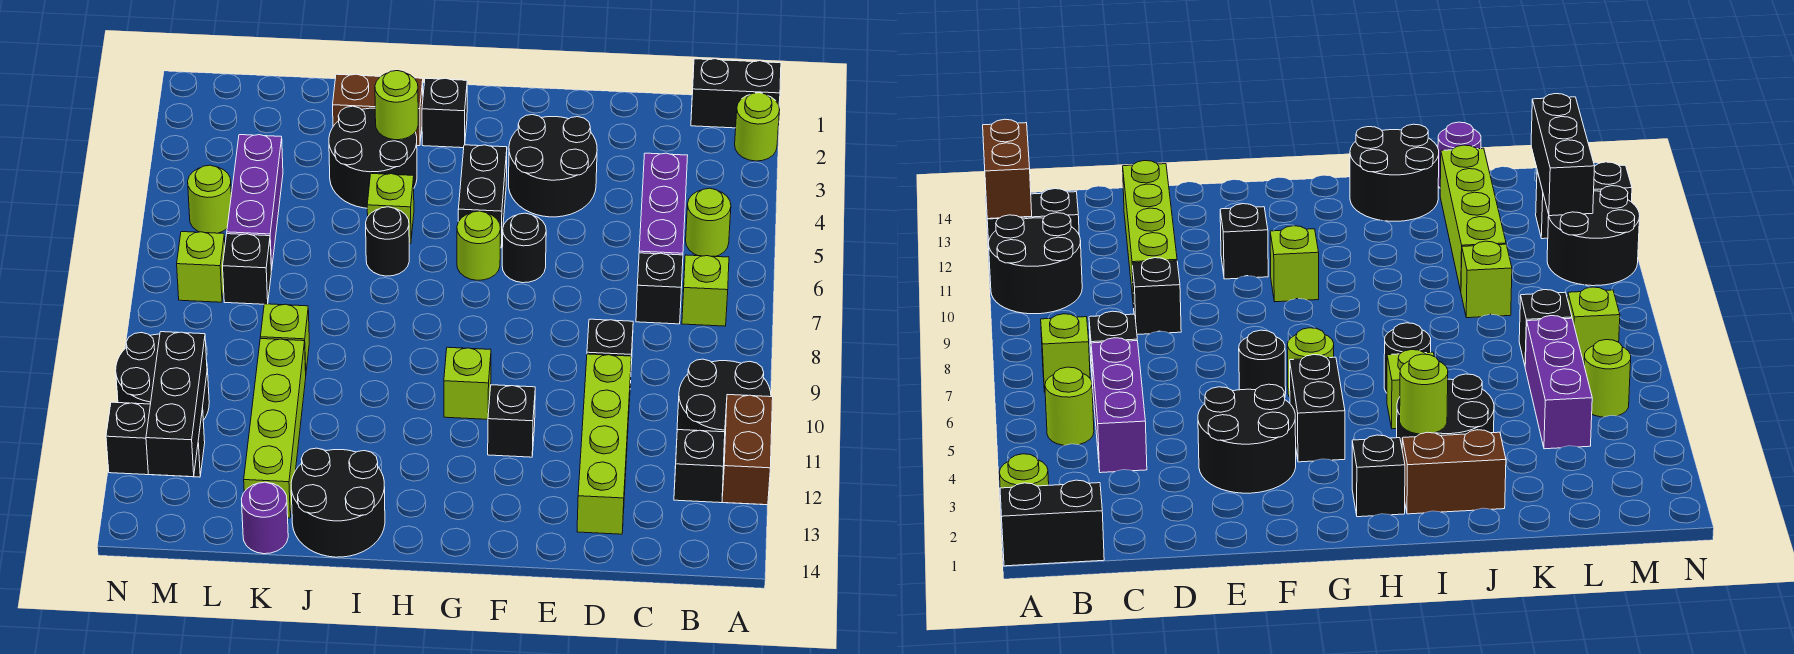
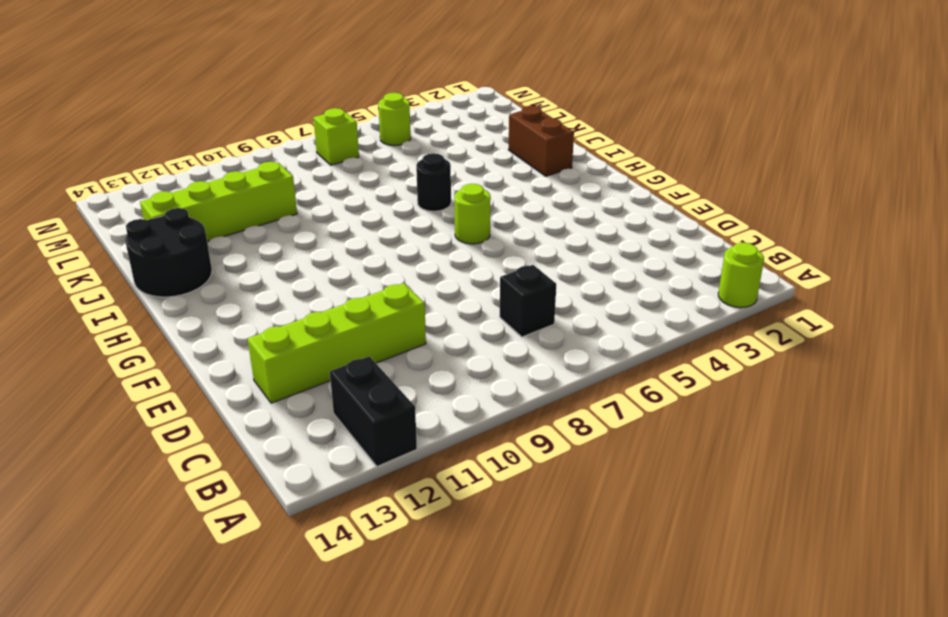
none -> black 1x2 brick [691,59,781,128]
none -> black 2x2 round brick [677,359,771,432]
none -> lime 1x1 round brick [686,188,731,257]
none -> lime 1x1 brick [682,255,729,326]

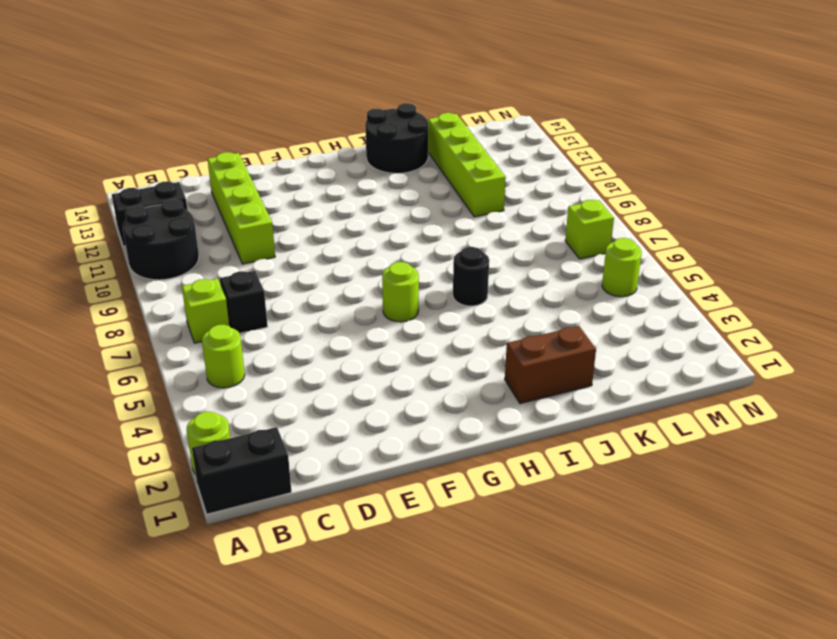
none -> purple 1x3 brick [639,153,688,255]
none -> black 1x1 brick [587,319,633,383]
none -> black 2x2 round brick [509,115,597,217]
none -> black 1x1 round brick [502,213,546,283]

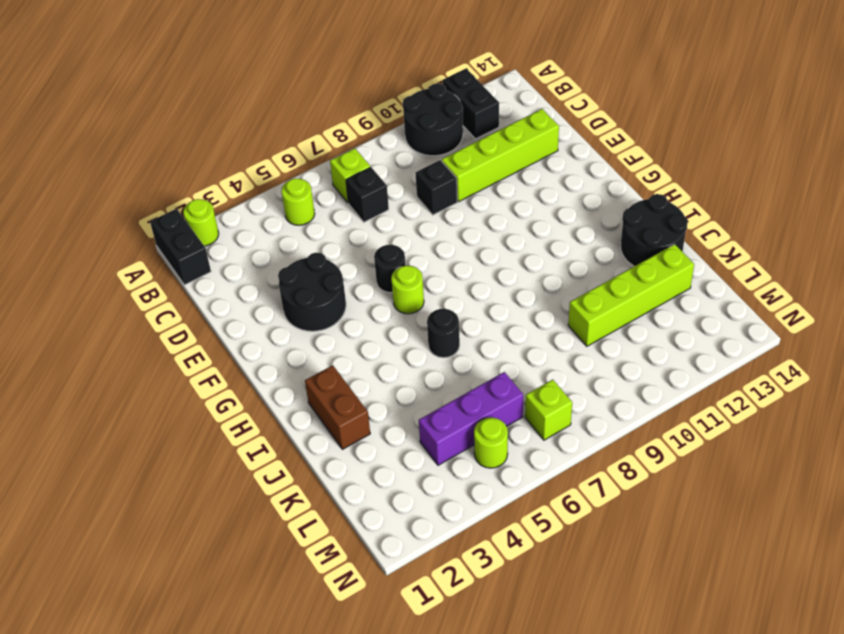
none -> purple 1x3 brick [639,153,688,255]
none -> black 1x1 brick [488,385,535,457]
none -> black 1x2 brick [458,145,507,248]
none -> lime 1x1 brick [444,347,491,419]

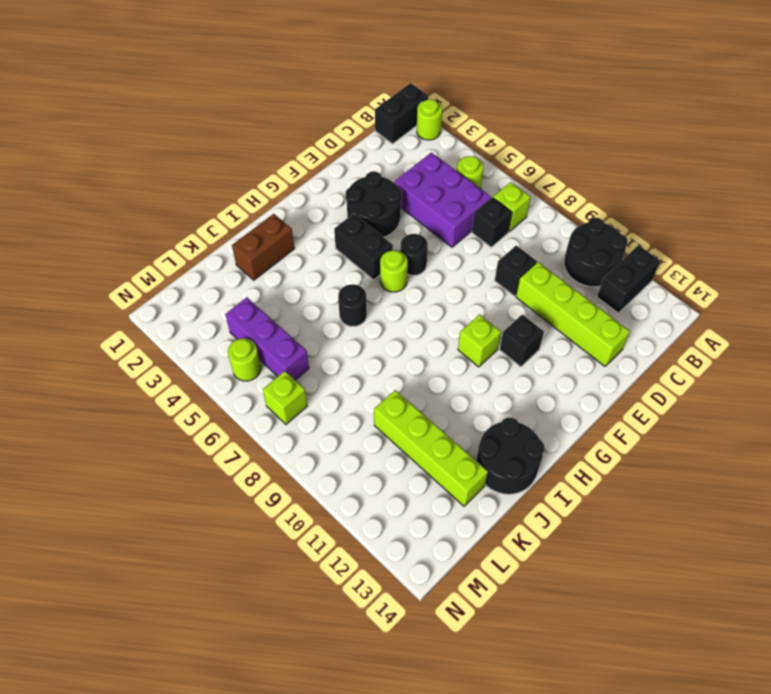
purple 2x3 brick [394,152,491,247] -> purple 1x3 brick [639,153,688,255]
none -> black 1x1 brick [422,78,467,148]
none -> black 2x2 round brick [329,106,417,208]
none -> lime 1x1 brick [367,174,414,244]
none -> lime 1x1 brick [260,304,309,370]

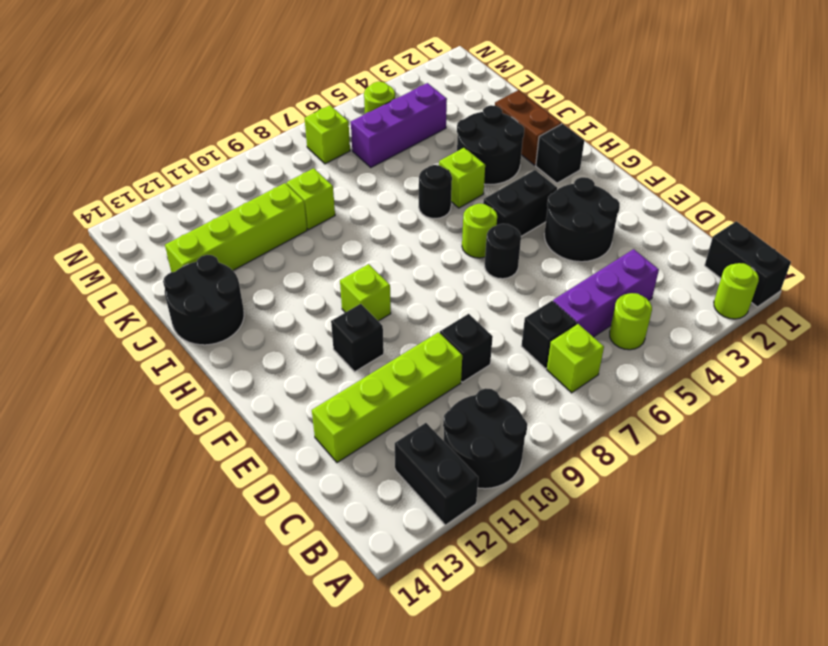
none -> purple 1x1 round brick [242,482,288,554]
none -> black 1x1 brick [223,234,271,304]
none -> black 2x2 round brick [116,333,209,420]
none -> black 1x2 brick [106,402,205,477]

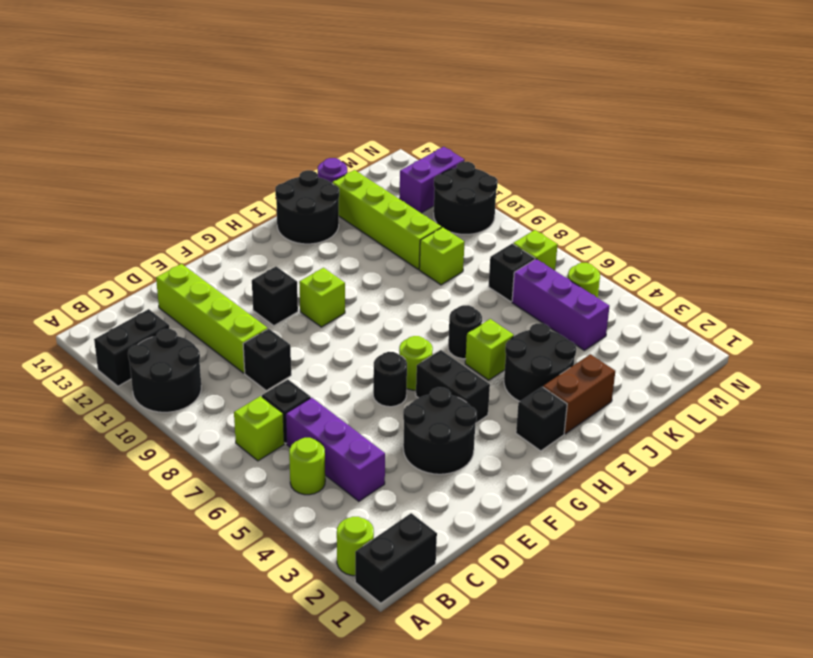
purple 1x2 brick [400,147,464,213] -> black 1x2 brick [106,402,205,477]
none -> brown 1x2 brick [722,395,773,505]
none -> lime 1x1 round brick [375,71,418,140]
none -> black 1x3 brick [146,332,207,477]

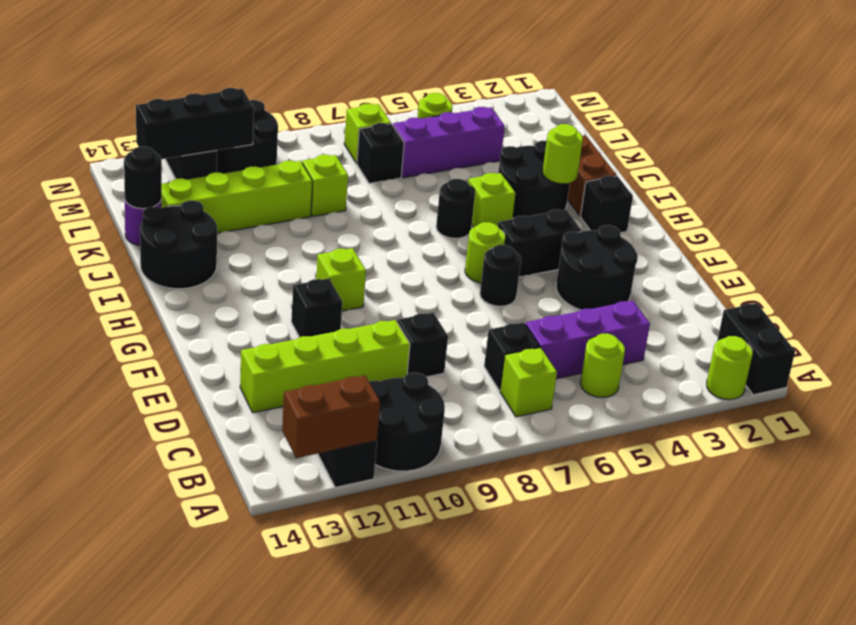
black 1x1 round brick [124,147,162,209] -> none

